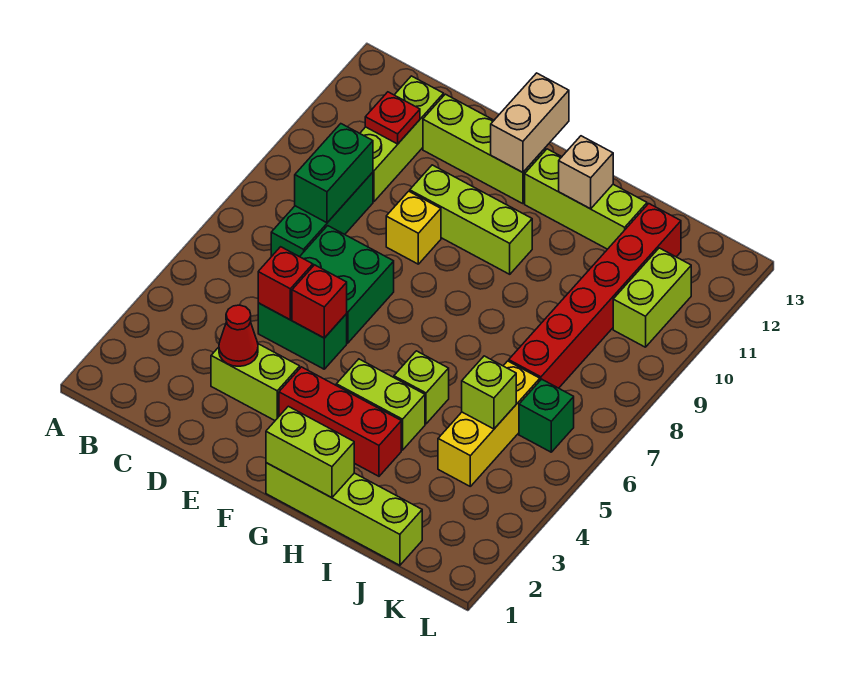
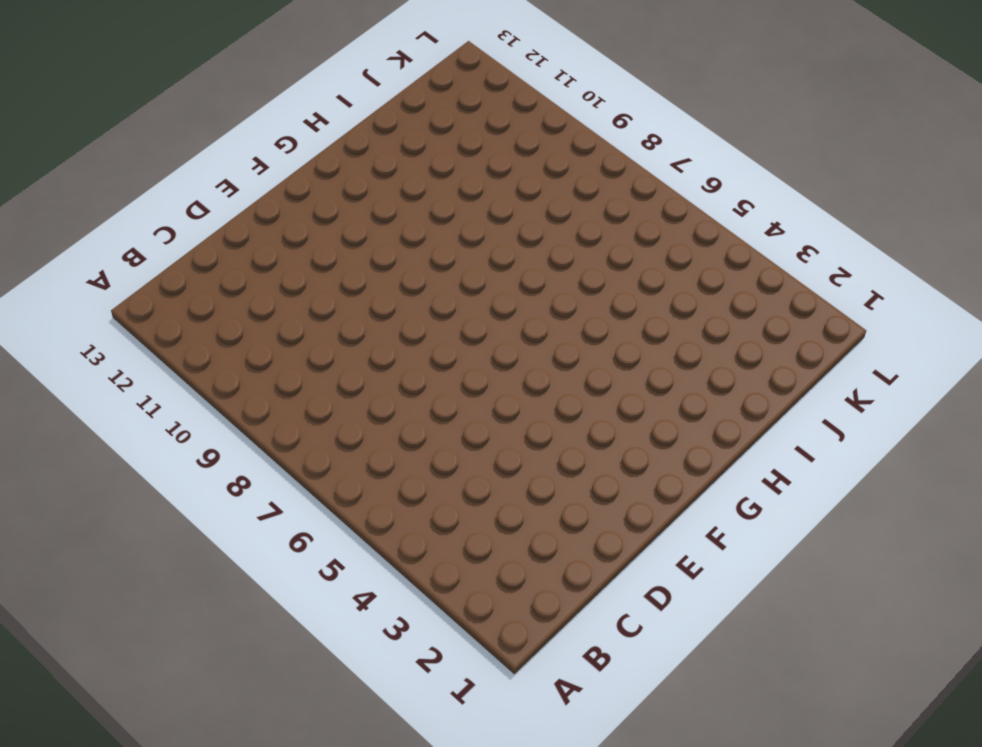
none -> green 1x3 brick [271,172,373,257]
none -> lime 1x3 brick [360,76,444,201]
none -> lime 1x2 brick [211,344,300,420]

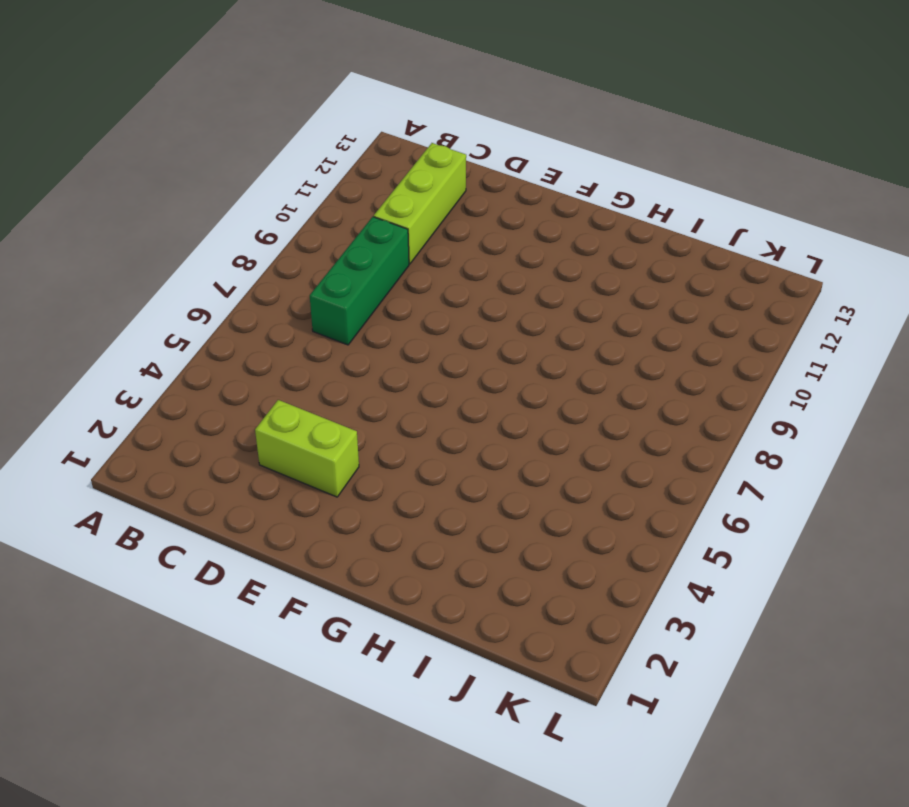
none -> green 1x2 brick [258,303,347,369]
none -> green 2x2 brick [300,226,394,343]
none -> lime 1x3 brick [423,94,545,204]

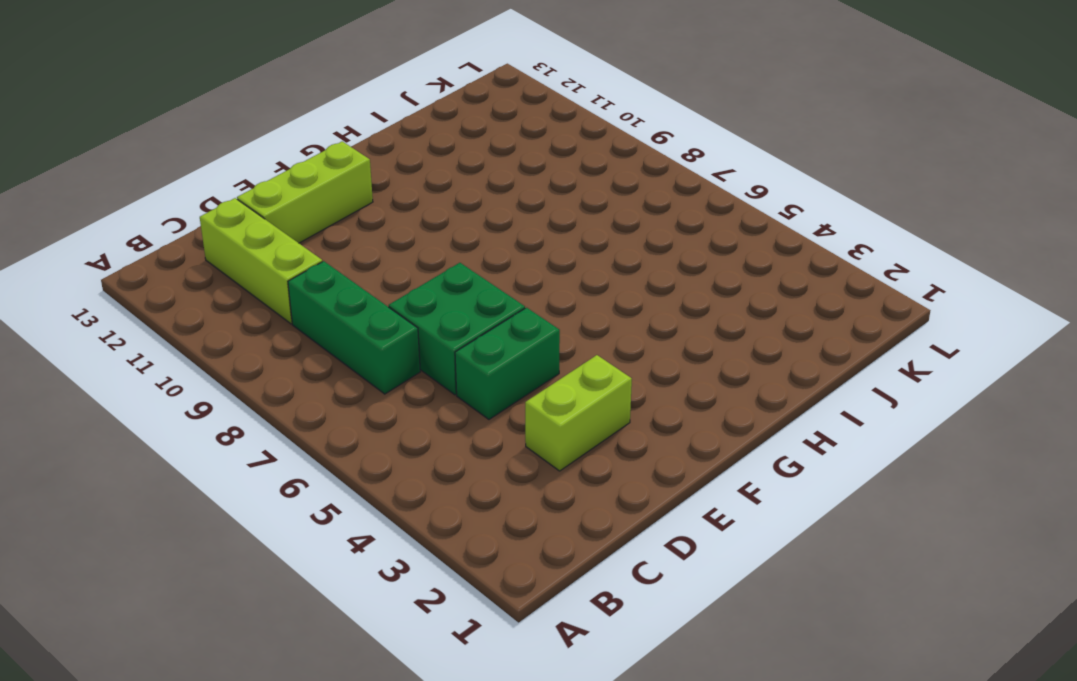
none -> yellow 1x1 brick [386,191,441,264]
none -> lime 1x3 brick [410,165,532,274]
none -> red 1x3 brick [279,367,401,476]

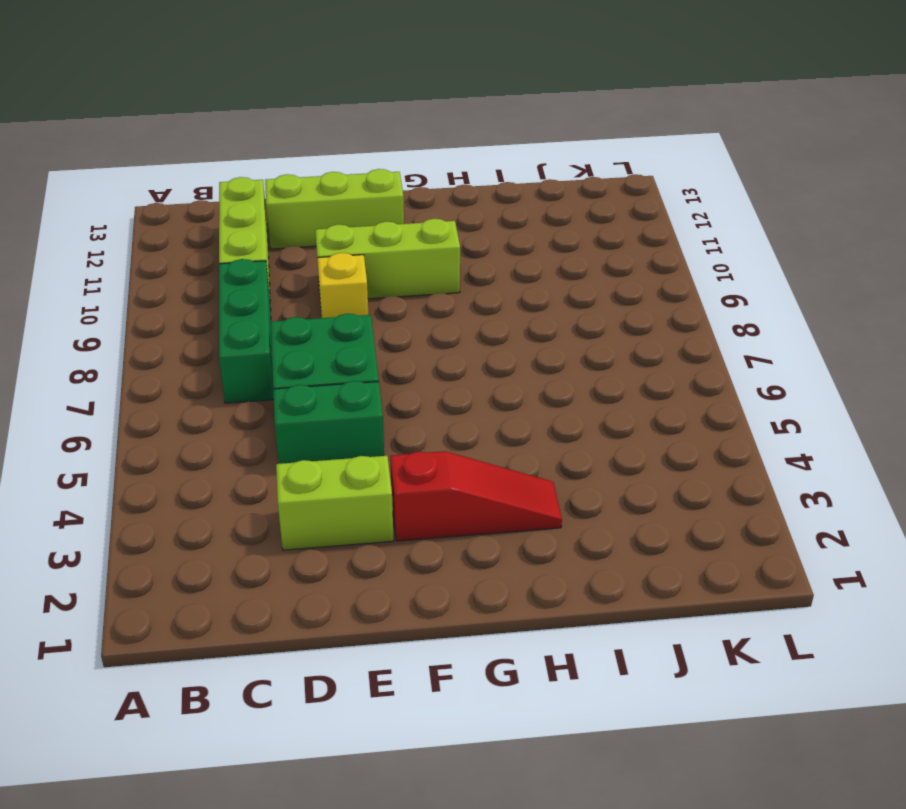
red 1x3 slope [390,451,562,541] -> red 1x3 brick [279,367,401,476]
none -> lime 1x4 brick [266,463,422,565]
none -> lime 1x2 brick [336,359,425,450]
none -> lime 1x3 brick [525,149,647,249]

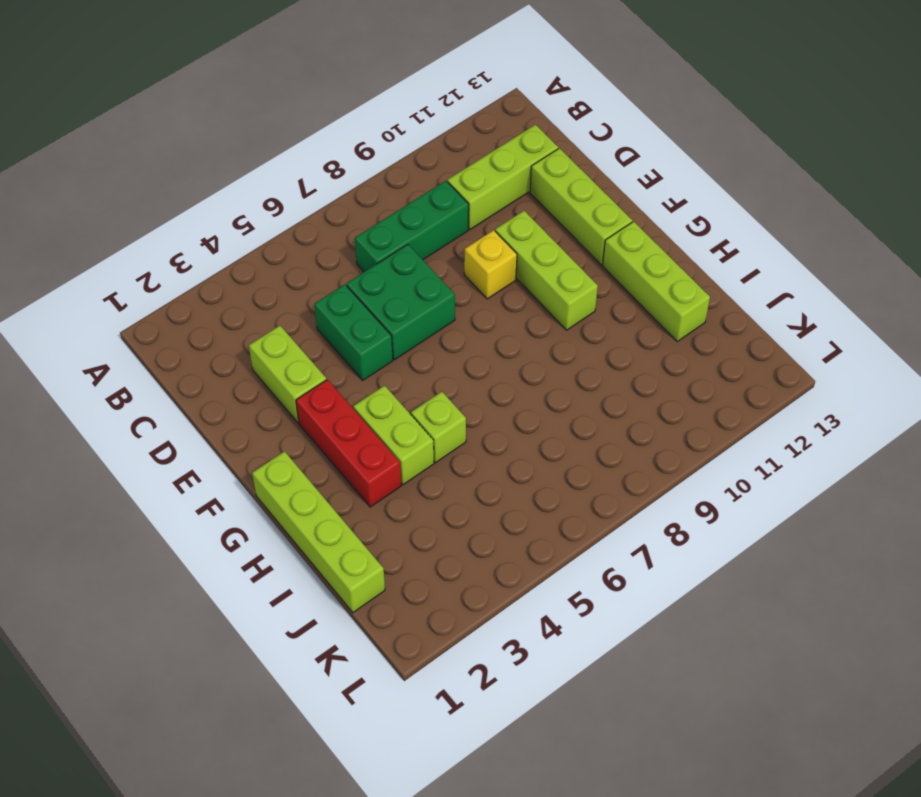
none -> yellow 1x3 brick [438,361,540,486]
none -> red 1x6 brick [509,204,681,388]
none -> green 1x1 brick [519,379,574,452]

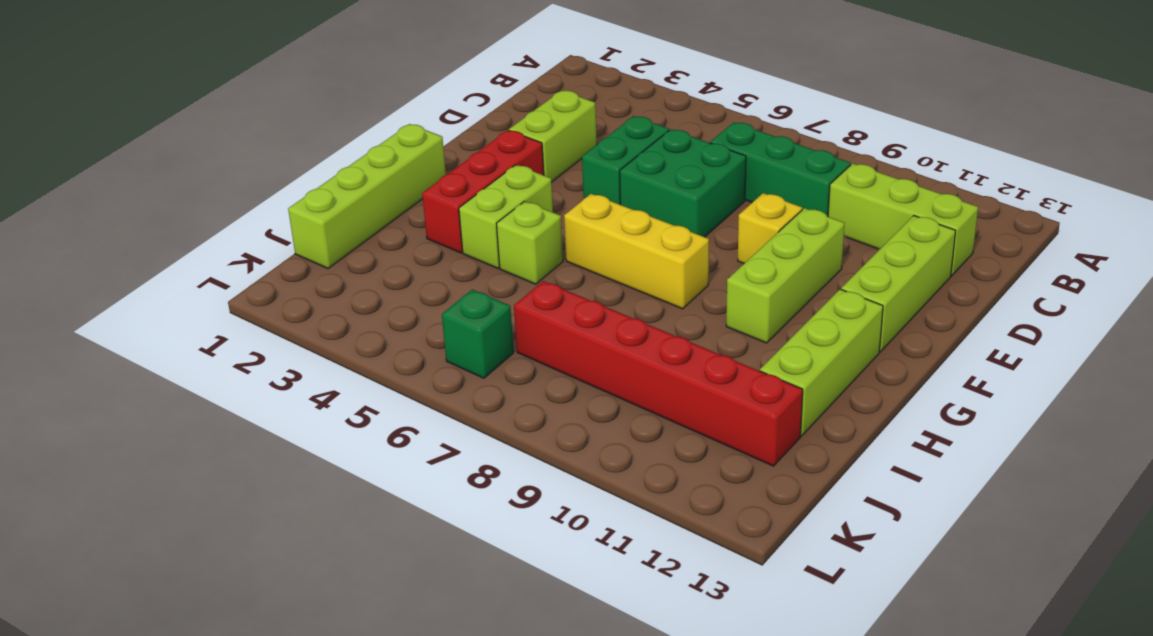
yellow 1x3 brick [564,194,709,309] -> yellow 1x3 brick moved to [438,361,540,486]
none -> lime 1x2 brick [613,248,691,347]
none -> green 1x2 brick [295,124,373,223]
none -> red 1x1 plate [365,92,420,144]

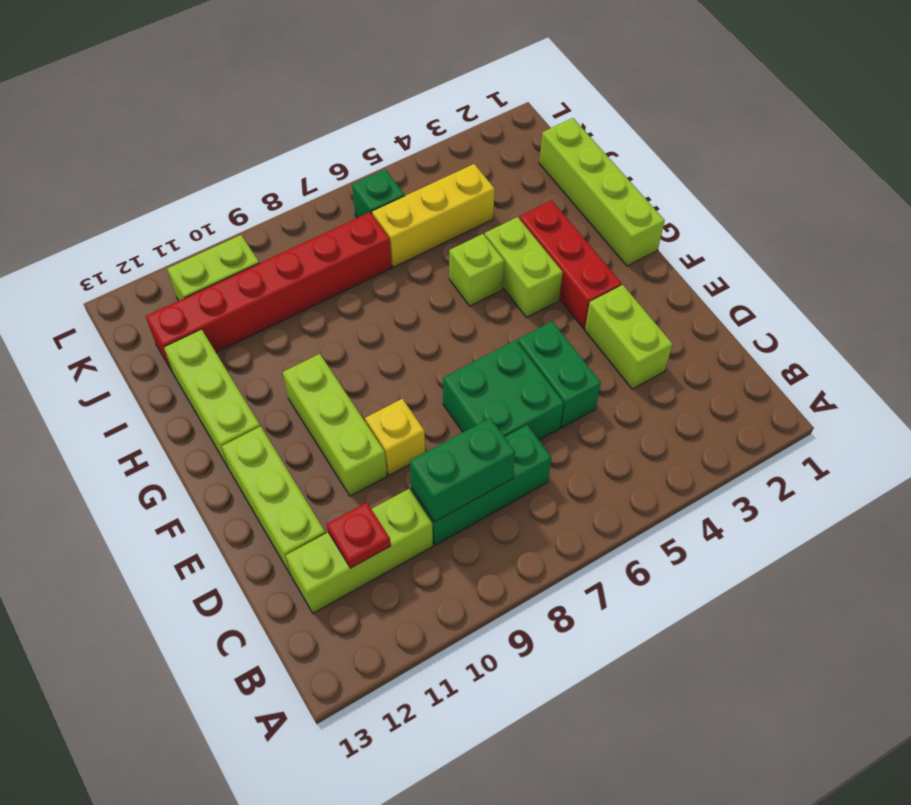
none -> red 1x1 cone [219,305,258,366]
none -> red 1x1 brick [258,247,313,320]
none -> red 1x1 brick [292,265,347,338]

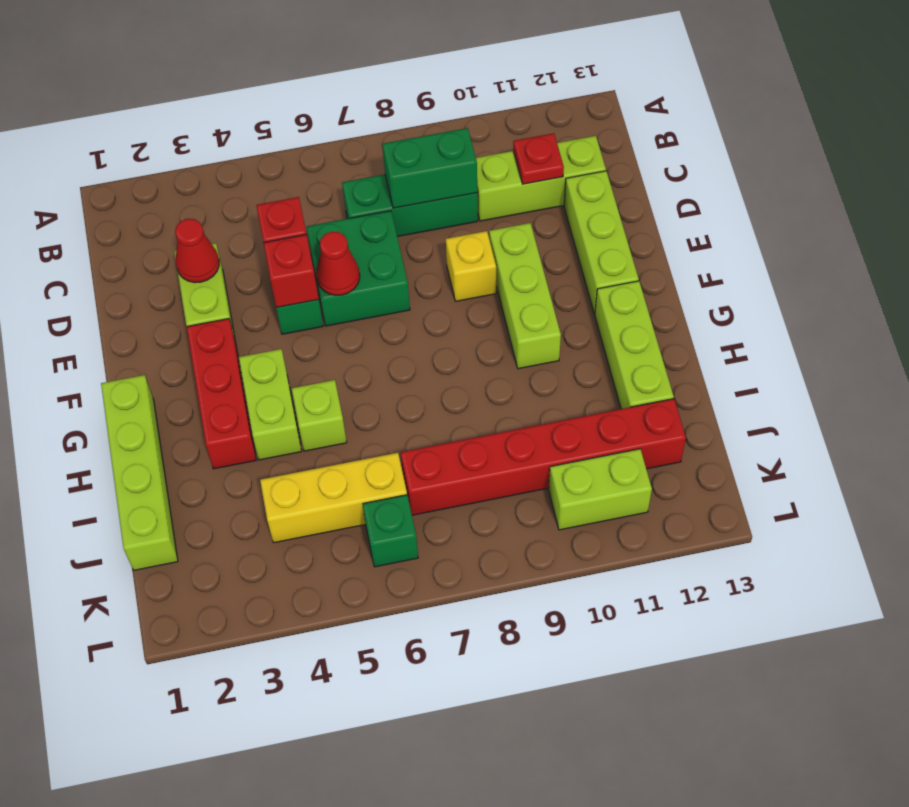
red 1x1 cone [316,232,360,295] -> none
none -> tan 1x2 brick [491,73,569,172]
none -> lime 1x2 brick [266,406,354,498]
none -> tan 1x1 brick [559,136,613,209]

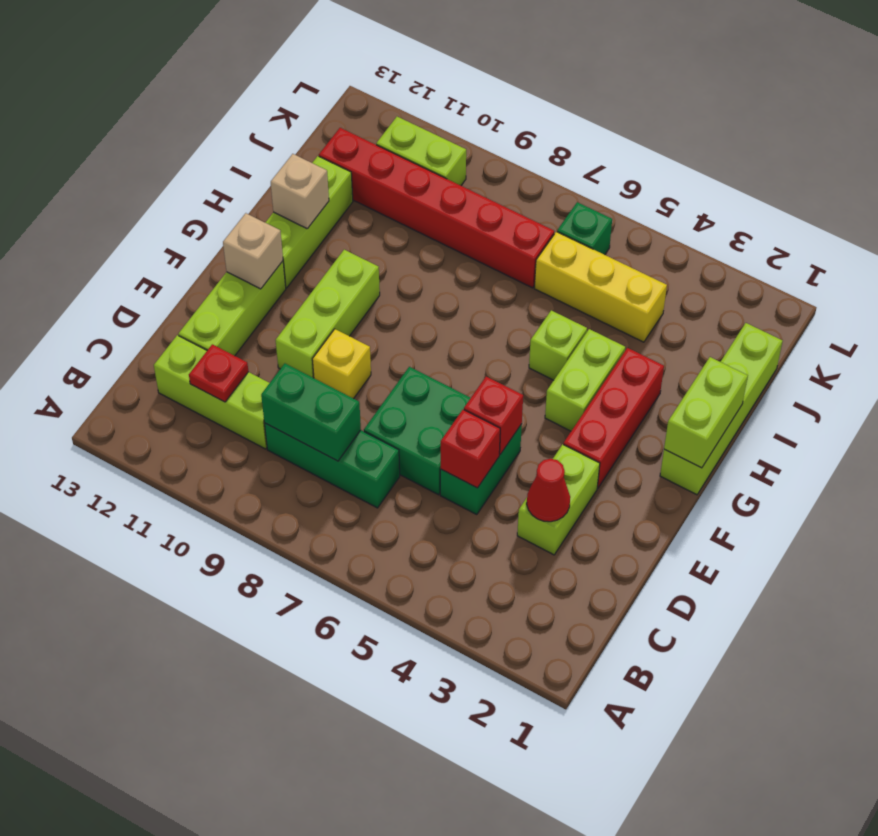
tan 1x1 brick [223,213,283,289] -> tan 1x2 brick [491,73,569,172]
none -> lime 1x1 brick [462,356,516,429]

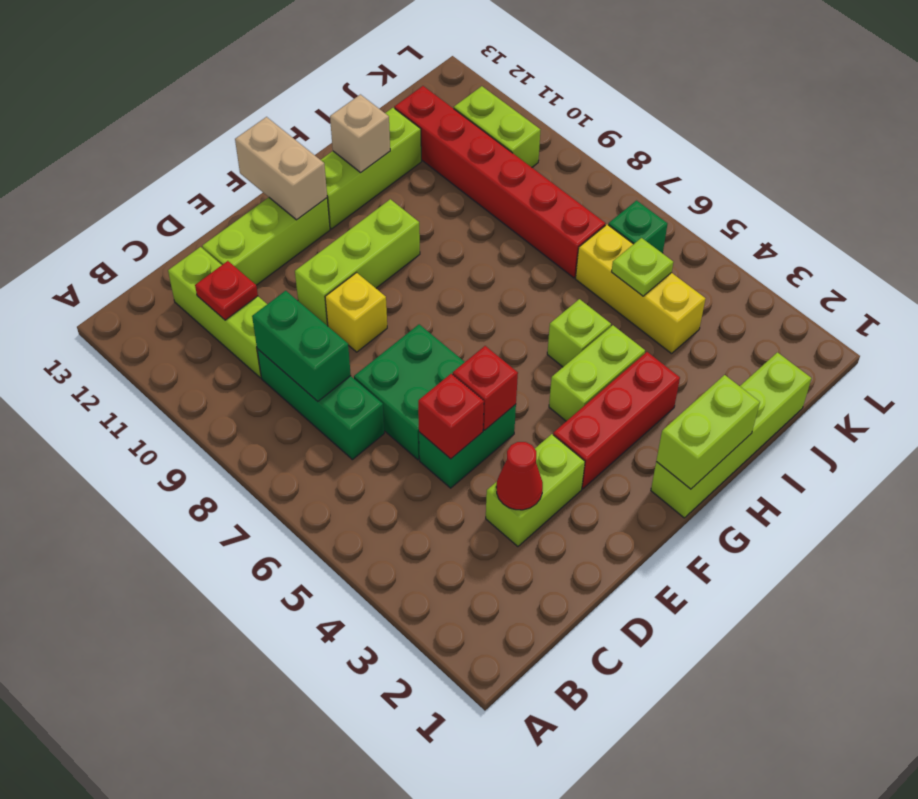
lime 1x1 plate [612,238,673,296] -> lime 1x1 brick [462,356,516,429]

